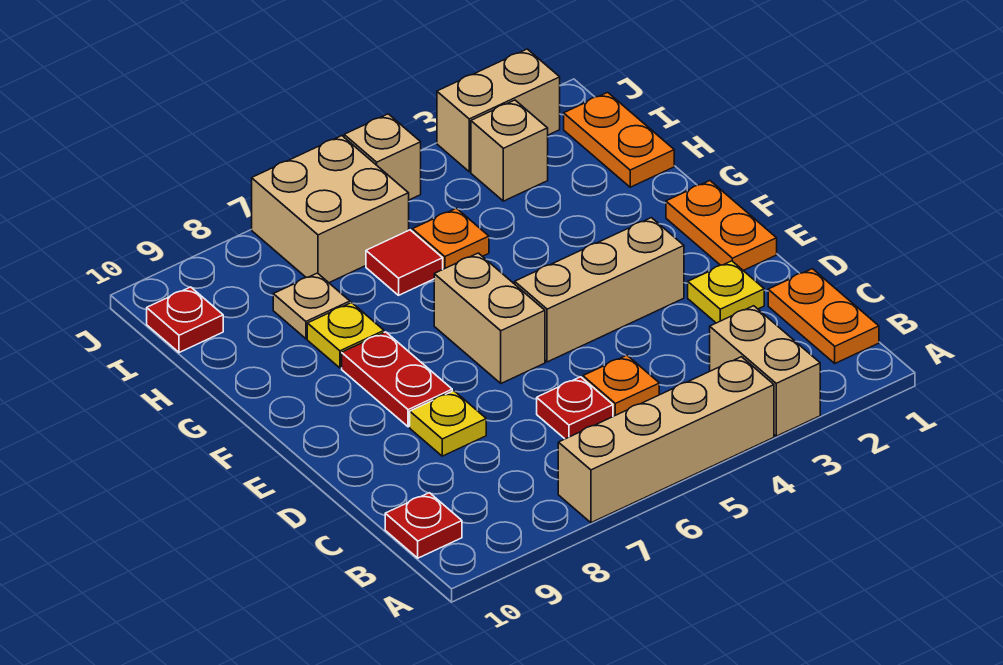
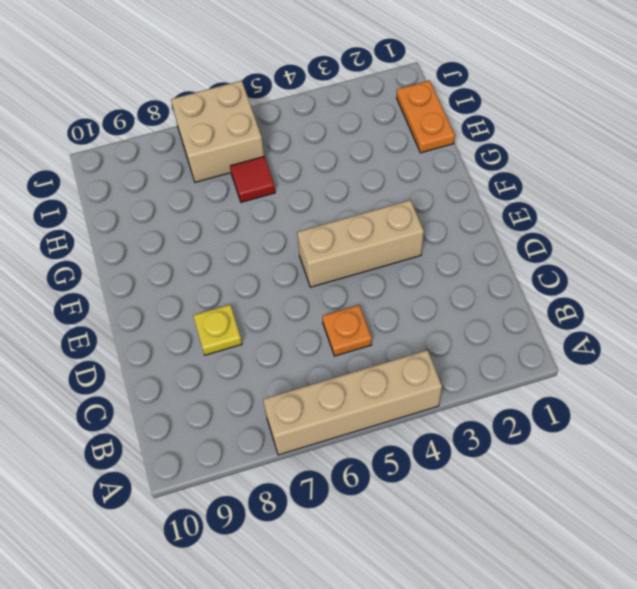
none -> tan 1x2 brick [710,306,820,436]
none -> orange 1x2 plate [768,269,879,363]
none -> red 1x1 plate [385,493,462,558]

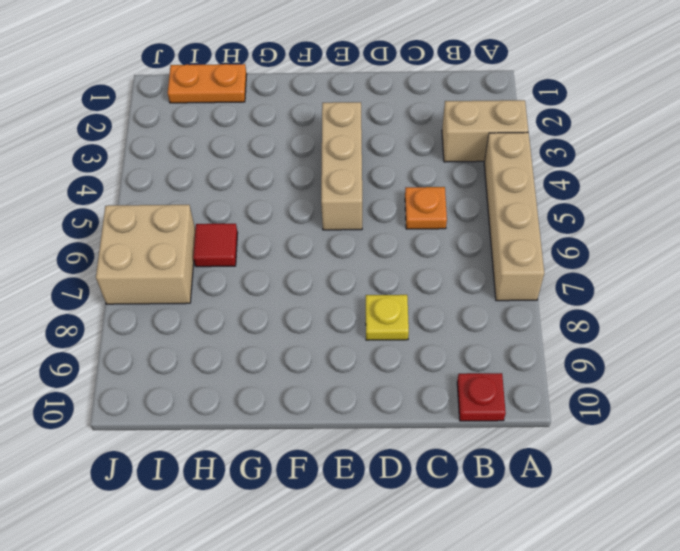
none -> orange 1x2 plate [768,269,879,363]
none -> red 1x1 plate [537,377,613,439]
none -> yellow 1x1 plate [688,261,764,323]

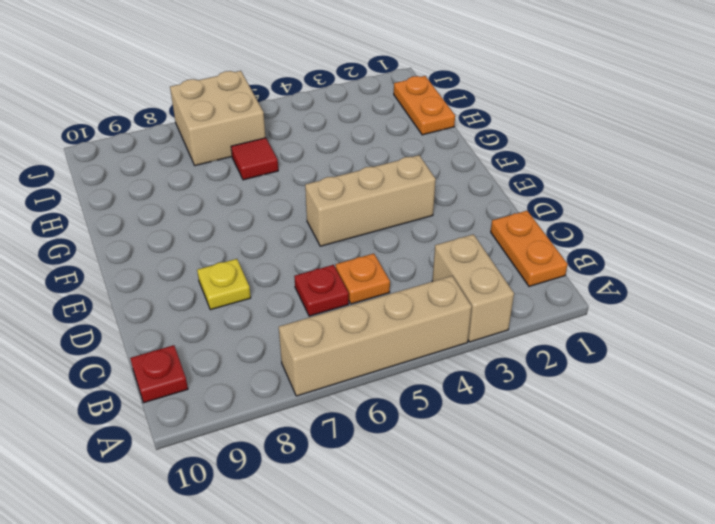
none -> yellow 1x1 plate [688,261,764,323]
none -> orange 1x2 plate [666,181,777,271]
none -> tan 1x2 brick [434,253,545,383]

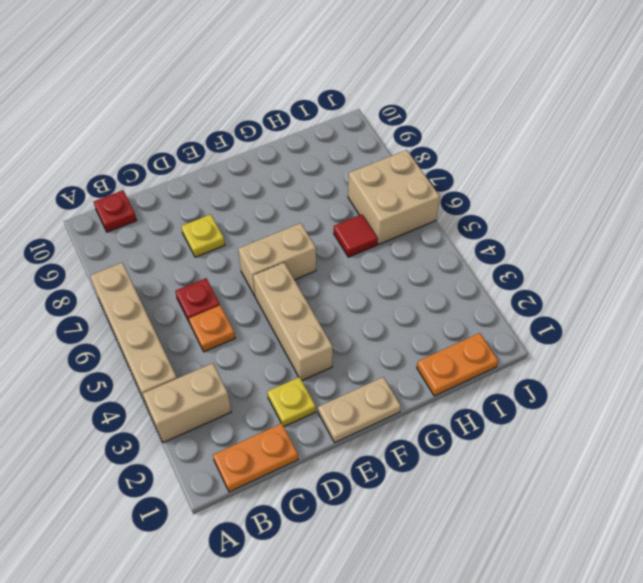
tan 1x2 plate [318,377,401,443] -> orange 1x2 plate [666,181,777,271]
none -> red 1x2 plate [342,332,452,427]
none -> yellow 1x1 plate [307,303,384,368]
none -> orange 1x1 plate [412,208,489,269]

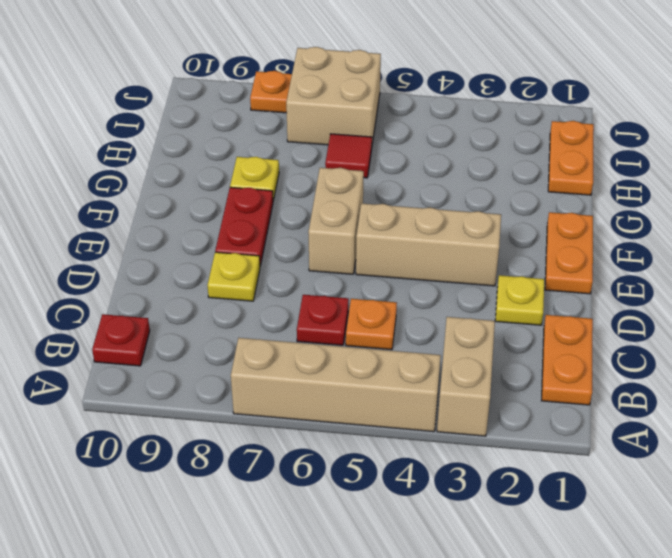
orange 1x1 plate [250,71,292,113] -> orange 1x1 plate moved to [412,208,489,269]
none -> tan 1x1 plate [273,273,350,339]
none -> tan 1x1 brick [471,100,548,201]
none -> red 1x1 plate [147,287,223,353]

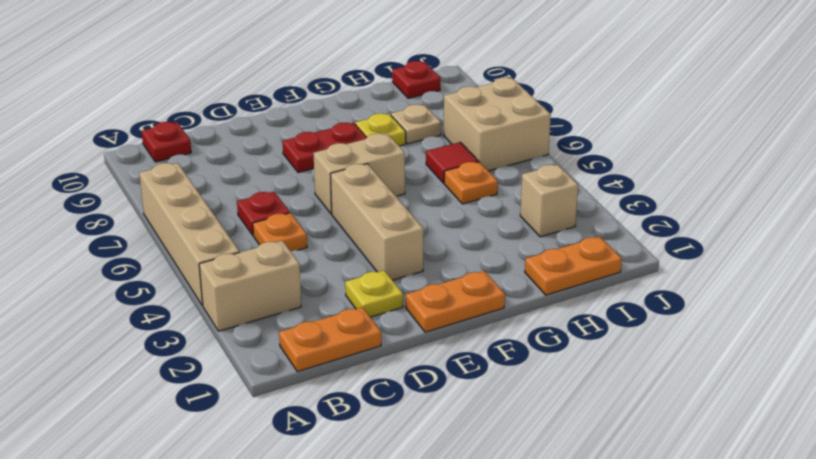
none -> yellow 1x1 plate [410,391,486,456]
none -> tan 1x2 brick [437,49,560,172]
none -> tan 1x1 brick [344,114,421,200]

